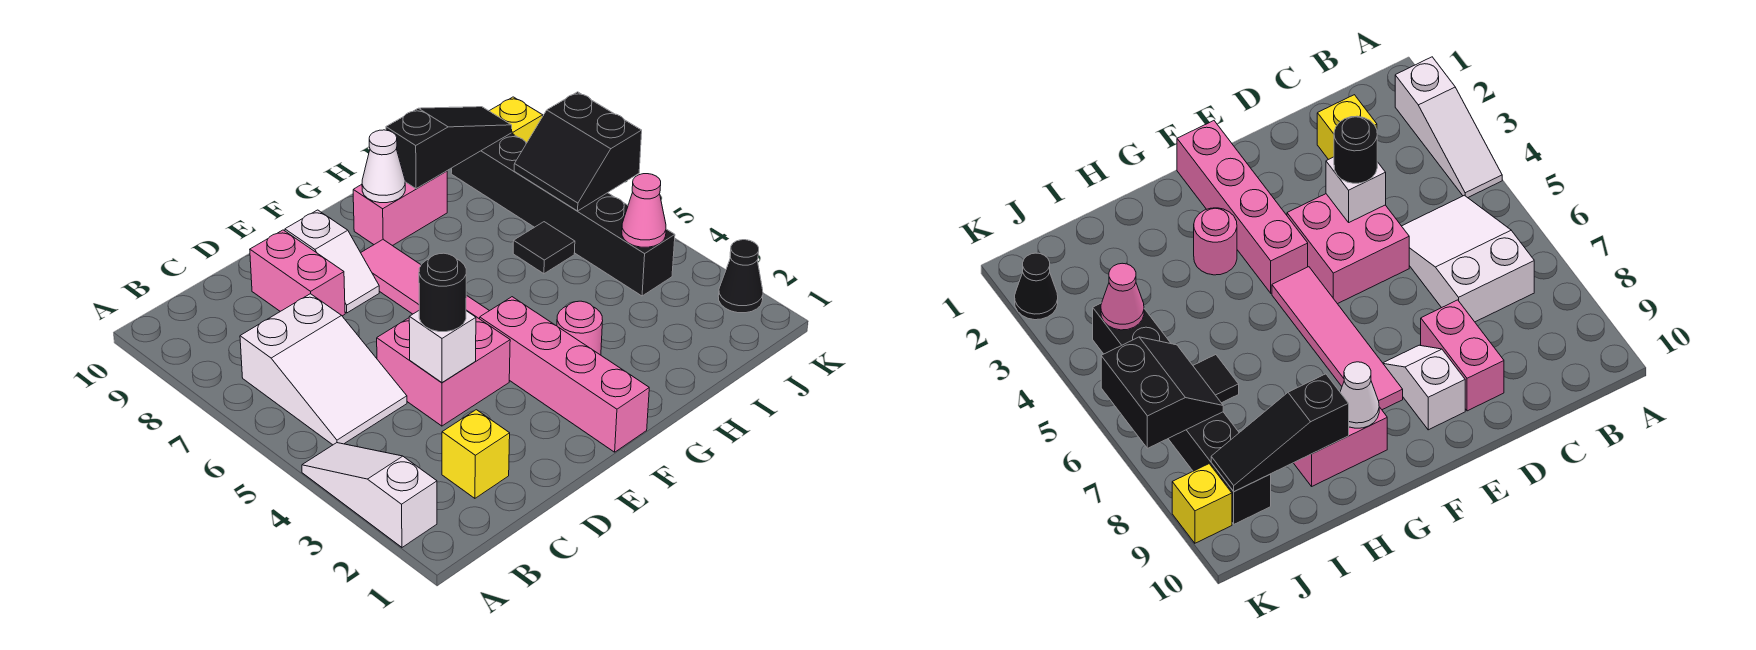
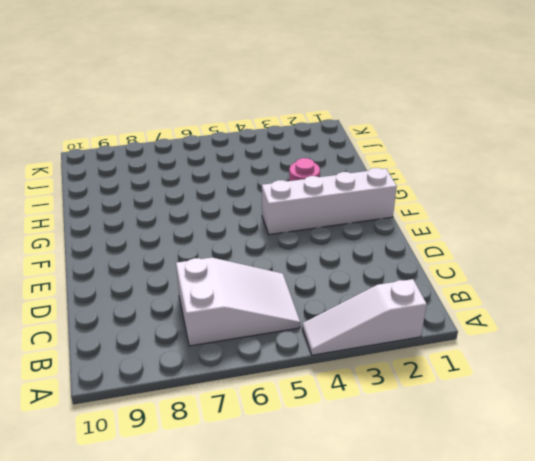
white 1x4 brick [262,168,397,235] -> pink 1x4 brick [480,297,649,452]
none -> yellow 1x1 brick [442,410,510,498]
none -> pink 2x2 brick [377,310,510,426]
none -> pink 1x2 brick [250,230,345,316]

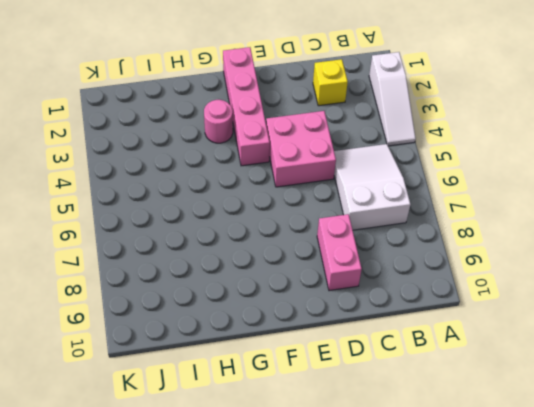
none -> white 1x2 slope [285,210,379,313]
none -> pink 1x4 tile [361,240,489,319]
none -> pink 1x2 brick [353,171,447,246]

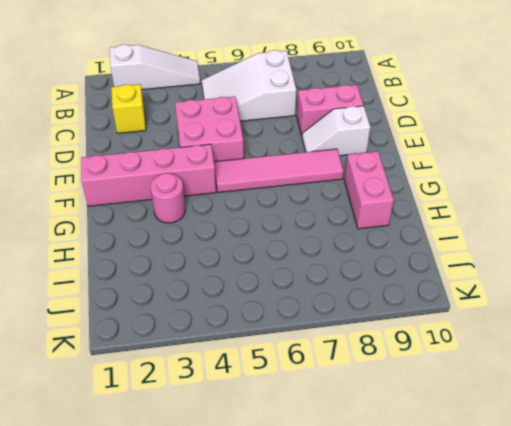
none -> black 1x1 tile [513,222,575,274]
none -> black 1x6 brick [451,133,675,296]
none -> black 1x1 cone [718,240,763,313]

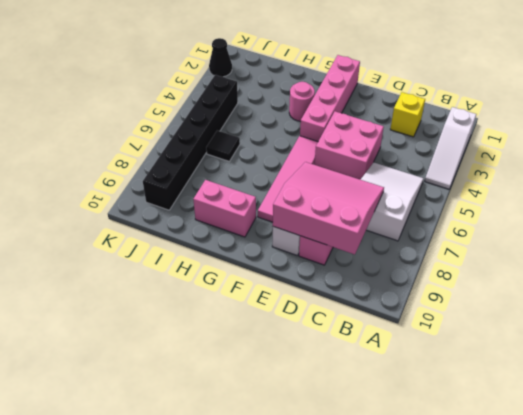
pink 3x3 slope [273,162,384,255] -> none
none -> yellow 1x1 brick [490,97,543,143]
none -> white 1x1 brick [409,311,476,382]
none -> white 1x1 cone [362,130,405,203]

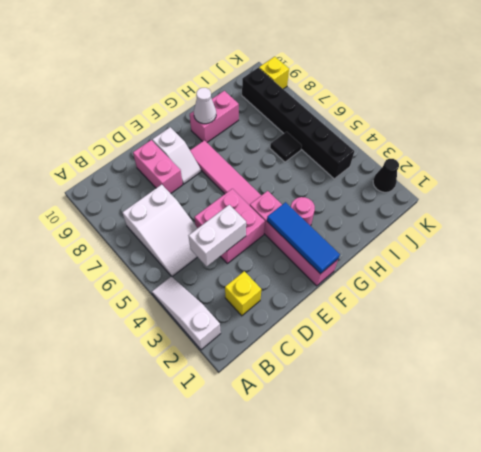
white 1x2 brick [189,205,246,266] -> white 1x1 brick [409,311,476,382]
blue 1x3 tile [267,202,340,274] -> none
none -> black 1x3 slope [386,107,512,189]
none -> pink 1x1 cone [622,174,666,247]
none -> black 2x2 slope [514,92,642,211]

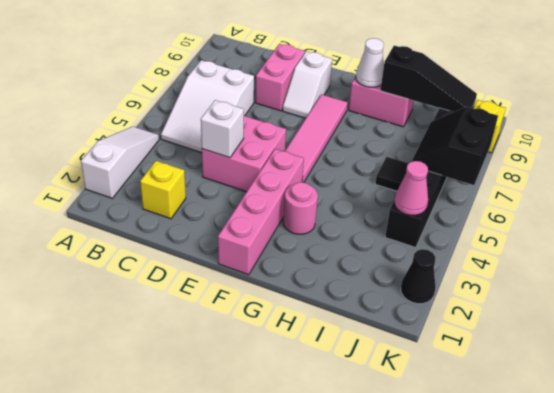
none -> black 1x1 round brick [419,253,466,332]

